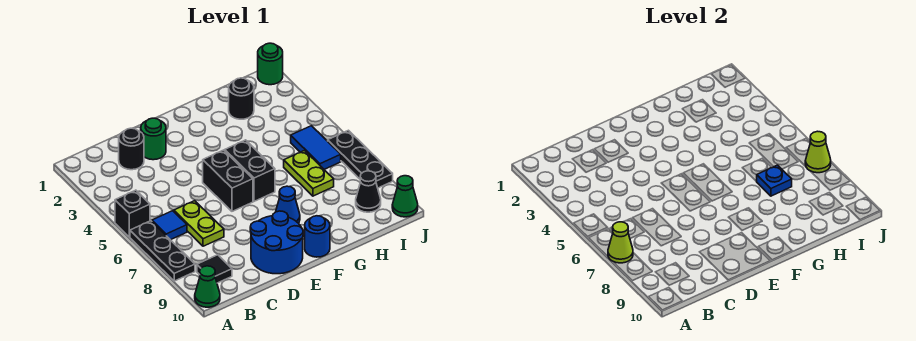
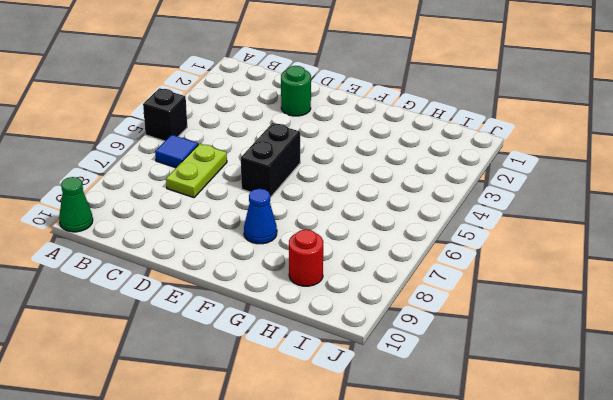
red 1x1 round brick [289,229,323,286] -> none
none -> black 1x3 plate [130,221,195,281]
none -> black 1x1 tile [197,255,232,283]
none -> black 1x1 round brick [119,128,144,170]

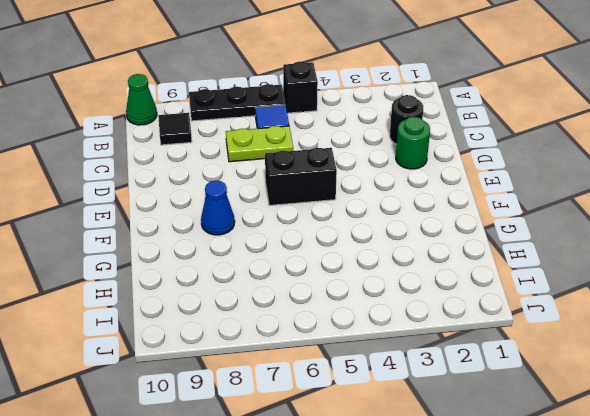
none -> blue 2x2 round brick [250,211,303,274]
none -> black 1x2 brick [225,140,275,201]
none -> blue 1x1 round brick [305,216,330,257]

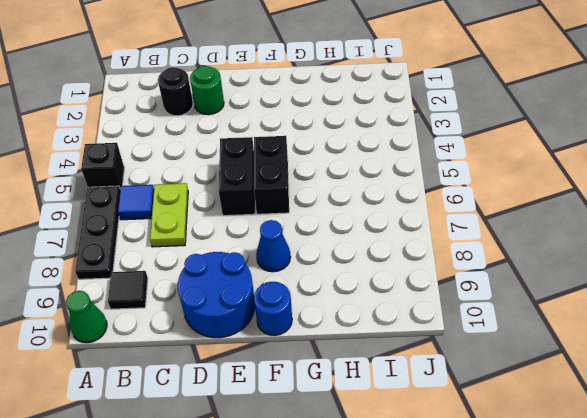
none -> black 1x1 round brick [229,78,254,119]
none -> lime 1x2 plate [284,151,334,196]
none -> blue 1x2 tile [291,126,341,169]

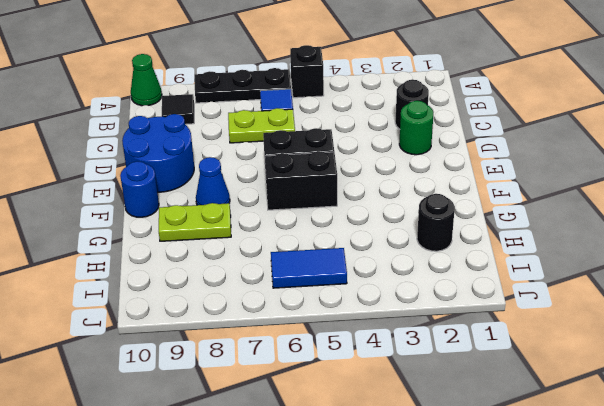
lime 1x2 plate [159,203,231,241] -> lime 1x2 plate moved to [284,151,334,196]
none -> black 1x1 cone [356,171,381,212]
none -> green 1x1 round brick [258,43,283,85]
none -> black 1x3 plate [328,130,393,188]

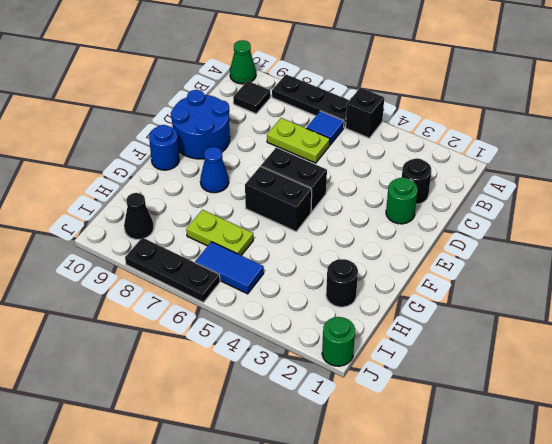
none -> green 1x1 cone [392,176,418,217]
none -> lime 1x1 cone [608,222,633,263]
none -> blue 1x1 plate [756,165,792,196]

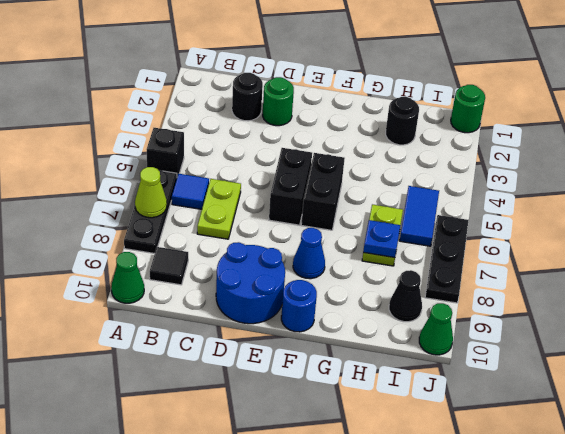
none -> lime 1x1 cone [805,131,831,173]

